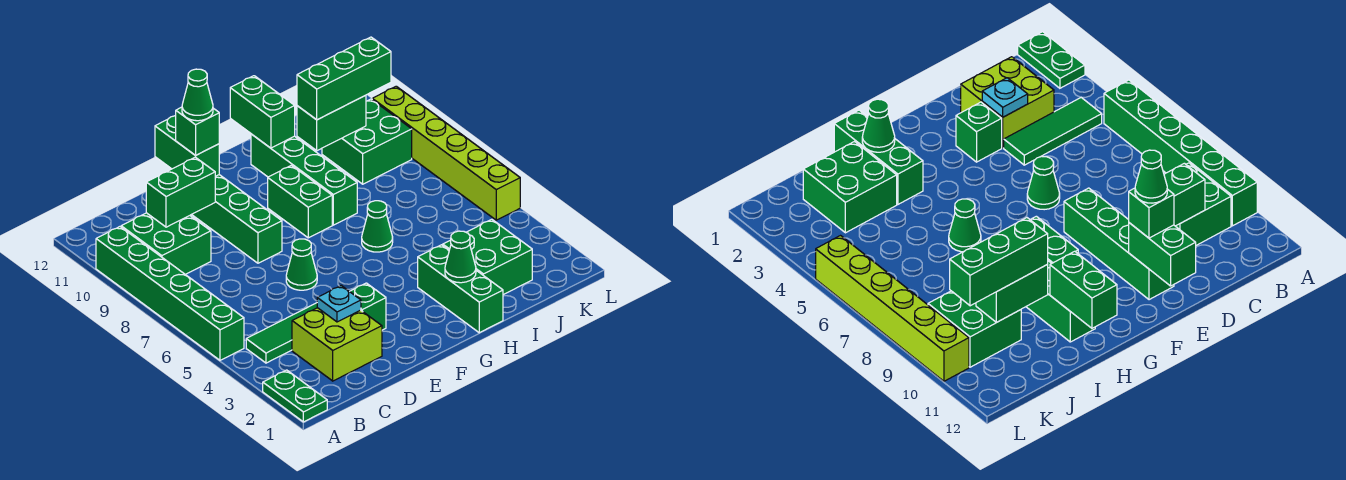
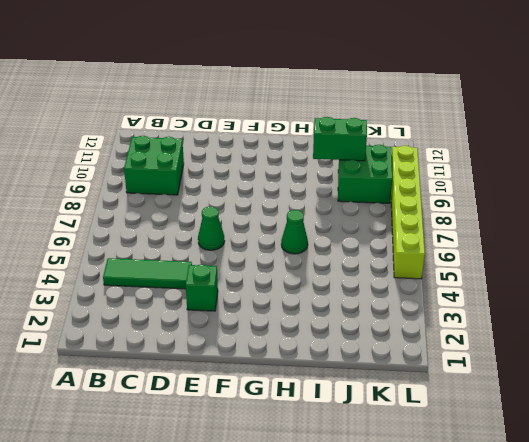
none -> green 1x2 plate [263,370,327,422]
none -> green 1x6 brick [96,227,244,360]
none -> lime 2x2 brick [292,308,382,381]

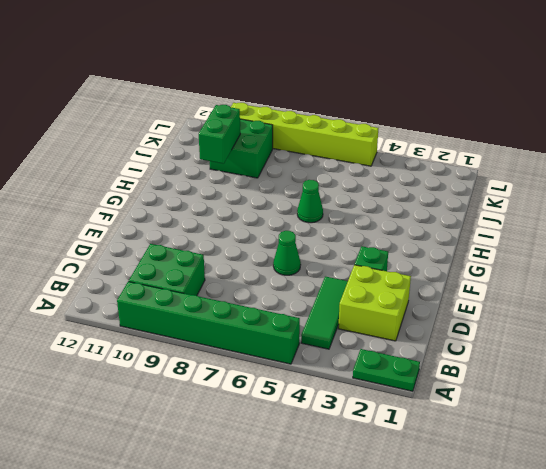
none -> green 1x4 brick [192,175,282,263]
none -> green 1x2 brick [268,165,332,238]
none -> green 1x3 brick [418,245,503,333]

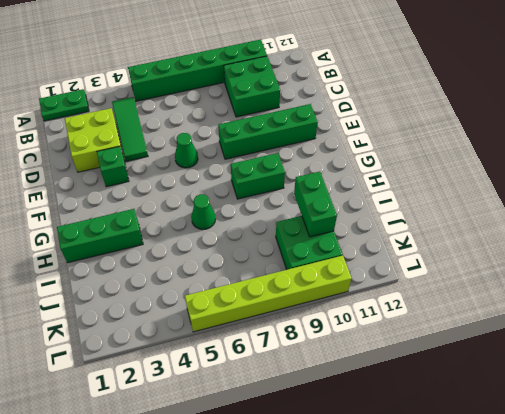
none -> green 1x4 brick [251,134,357,225]
none -> green 2x2 brick [443,219,532,295]
none -> green 1x2 brick [146,157,215,227]

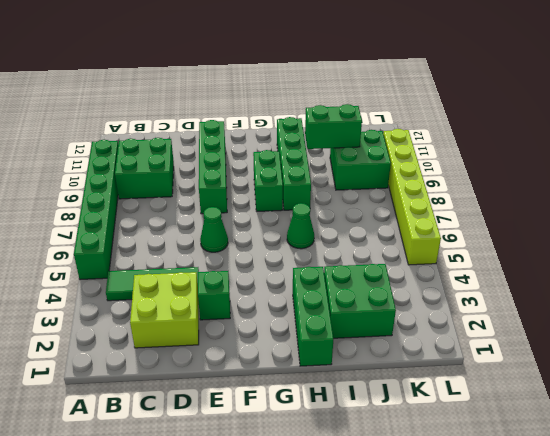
none -> green 1x2 plate [263,370,327,422]
none -> green 1x2 brick [146,157,215,227]
none -> cyan 1x1 plate [317,286,361,322]

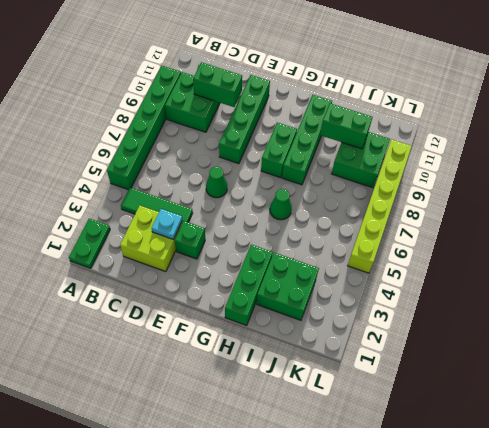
none -> green 1x2 brick [155,116,219,176]
none -> green 1x1 cone [445,231,476,283]
none -> green 1x2 brick [230,76,295,148]

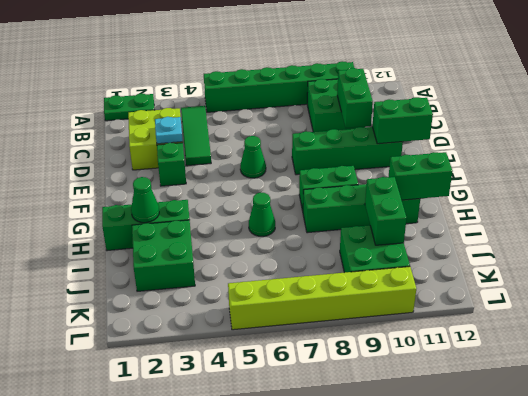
none -> green 1x1 brick [175,107,219,155]
none -> green 1x3 brick [297,37,391,120]
none -> green 1x1 cone [182,69,213,121]

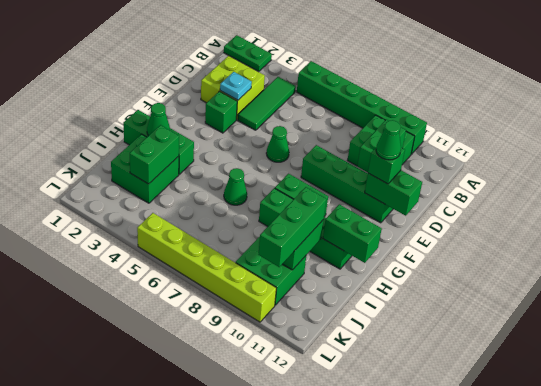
green 1x2 brick [130,125,179,184] -> none

